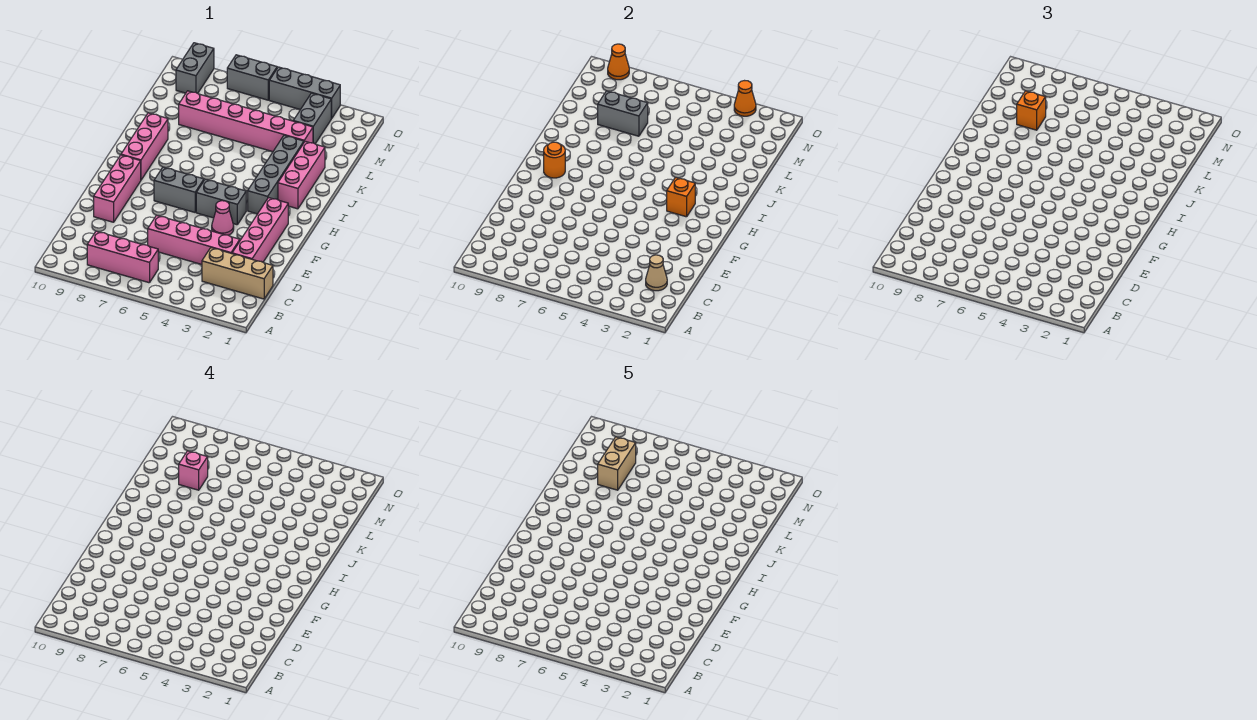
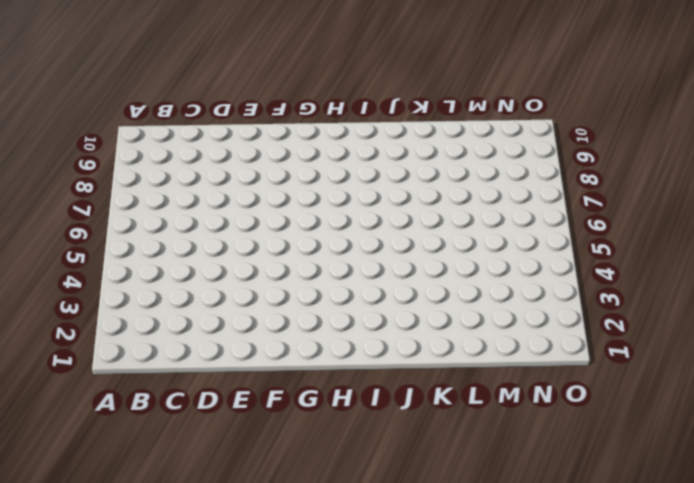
none -> pink 1x3 brick [87,231,158,283]
none -> tan 1x3 brick [202,248,273,299]
none -> pink 1x4 brick [232,198,288,262]

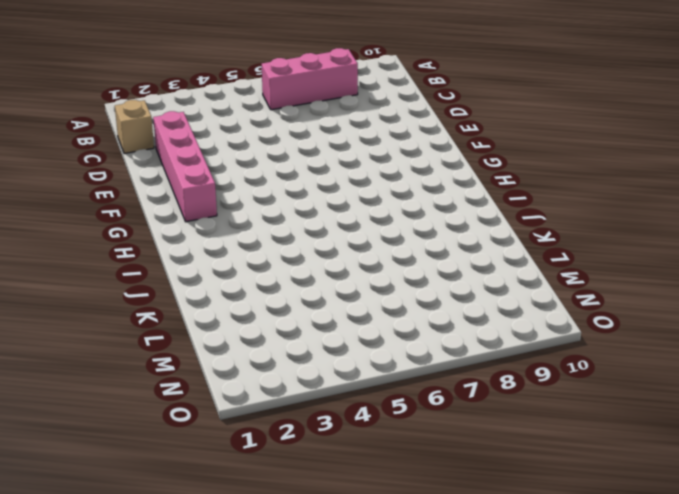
tan 1x1 brick [115,100,154,154] -> tan 1x3 brick [202,248,273,299]
none -> pink 1x4 brick [148,215,240,264]
none -> pink 1x3 brick [94,155,141,222]
none -> pink 1x1 cone [212,201,234,235]

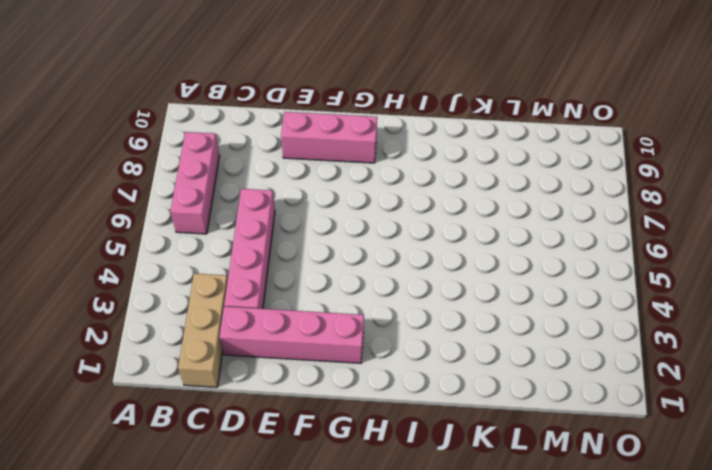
none -> pink 1x1 cone [212,201,234,235]
none -> grey 1x2 brick [196,179,246,225]
none -> grey 1x2 brick [154,167,204,212]

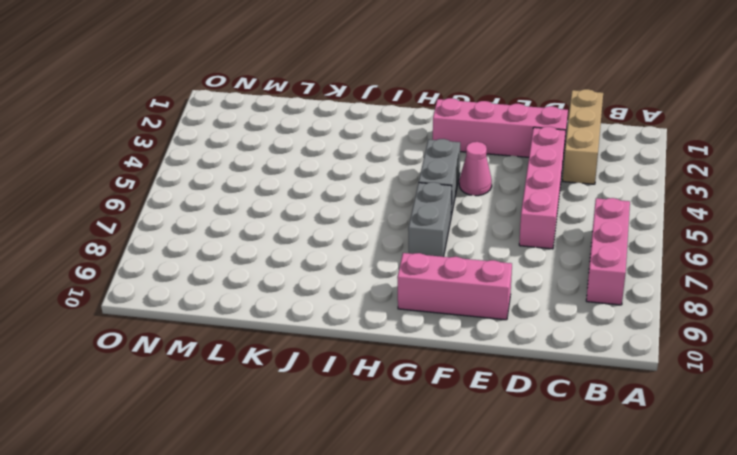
none -> grey 1x4 brick [248,135,304,214]
none -> pink 1x3 brick [121,113,168,180]
none -> pink 1x3 brick [278,141,325,209]

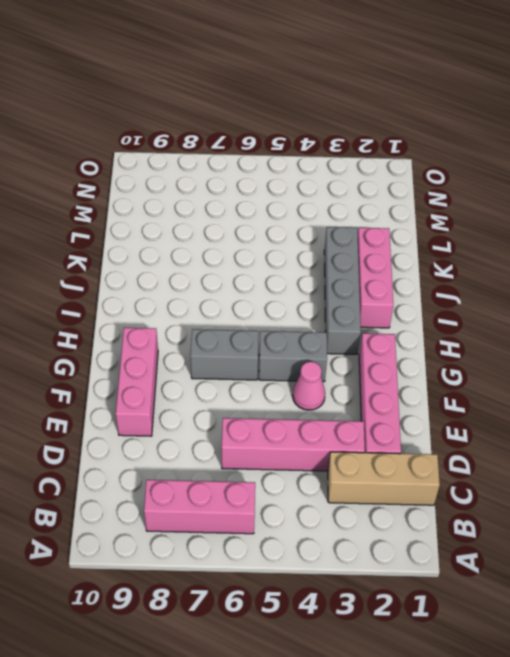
none -> pink 1x3 brick [121,113,168,180]
none -> pink 1x6 brick [179,91,313,152]
none -> grey 1x2 brick [294,93,332,144]

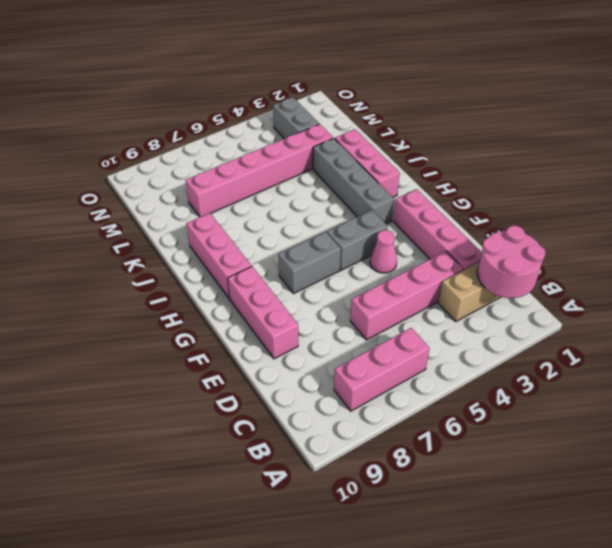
pink 2x2 round brick [478,226,546,298] -> tan 1x1 cone [646,255,667,291]
none -> grey 1x2 brick [176,43,214,93]
none -> grey 1x3 brick [269,67,340,118]
none -> grey 1x2 brick [227,55,277,100]

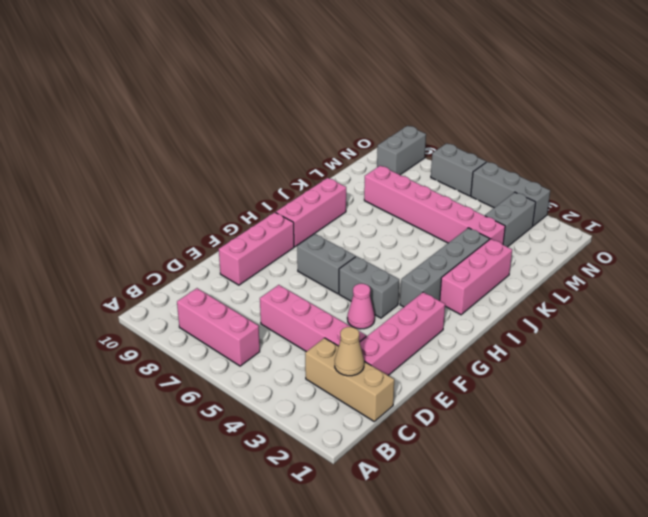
none -> orange 1x1 brick [667,177,695,217]
none -> orange 1x1 round brick [544,142,565,178]
none -> grey 1x2 brick [598,91,648,136]

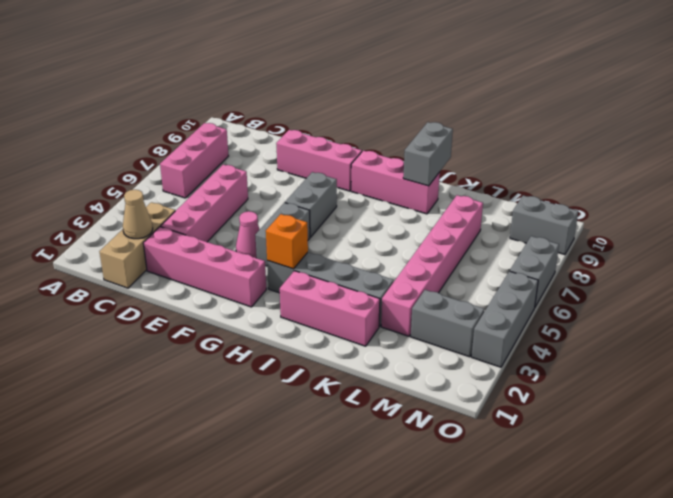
grey 1x2 brick [403,122,453,186] -> grey 1x2 brick moved to [598,91,648,136]
none -> orange 1x1 round brick [544,142,565,178]
none -> orange 1x1 cone [734,81,756,116]
none -> orange 1x1 cone [608,44,629,80]

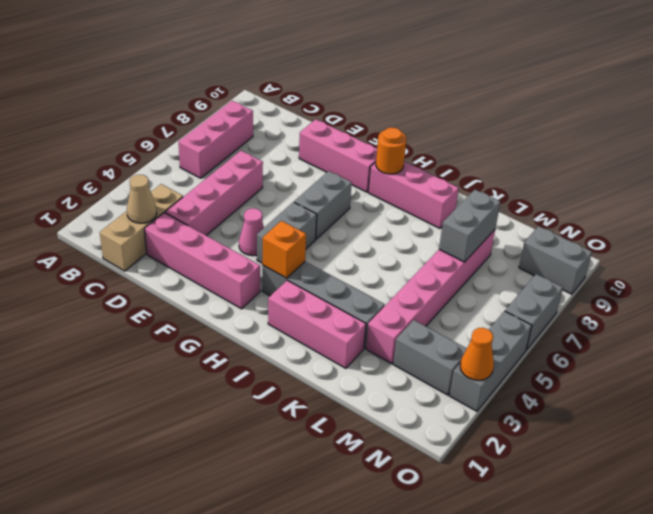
none -> orange 1x1 cone [608,44,629,80]
none -> orange 1x1 brick [1017,91,1046,130]
none -> pink 1x1 brick [179,451,208,490]

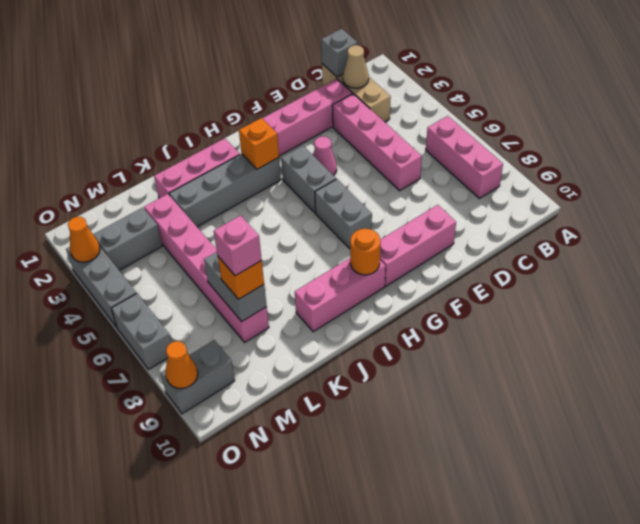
grey 1x1 brick [321,29,357,77] -> none
none -> tan 1x2 brick [598,437,636,490]

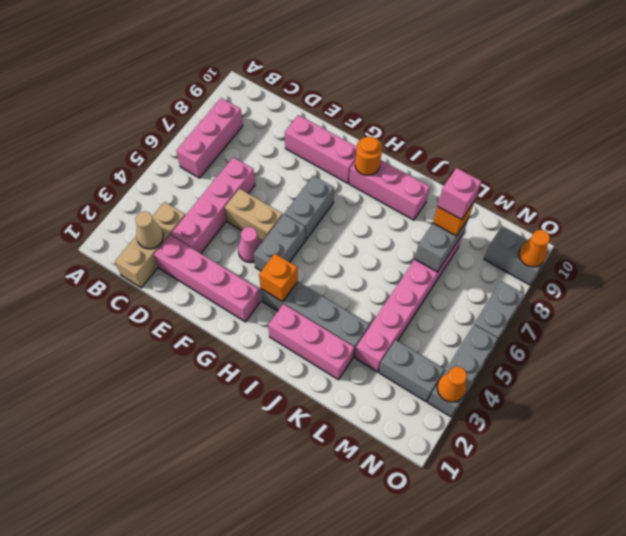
tan 1x2 brick [225,189,283,243] -> tan 1x2 brick moved to [598,437,636,490]

